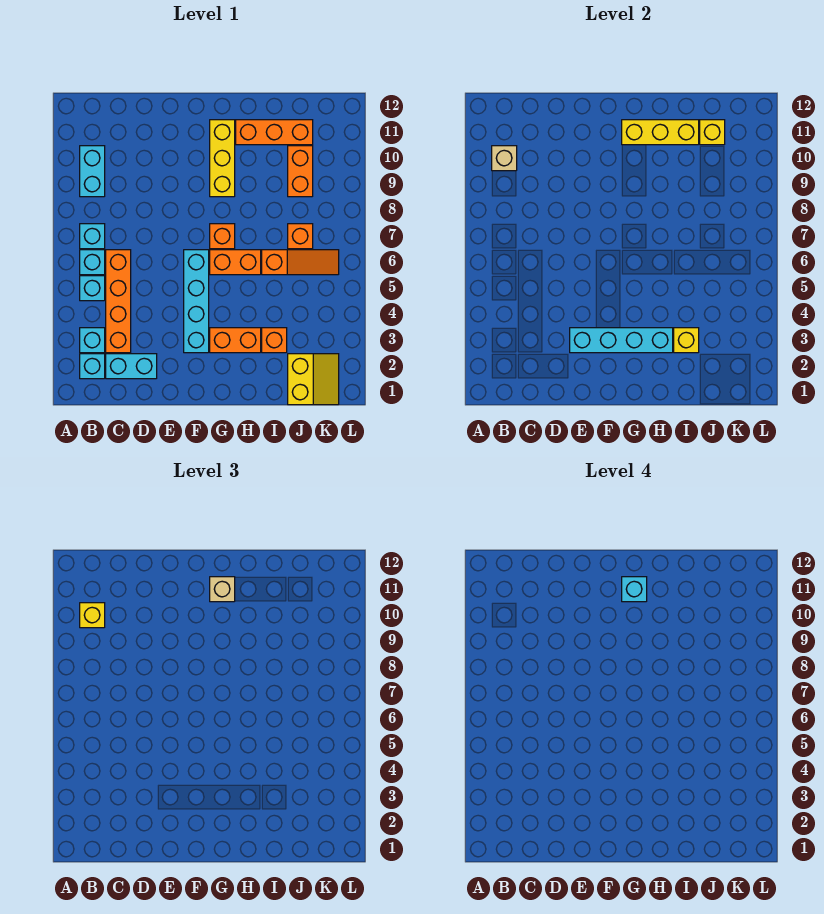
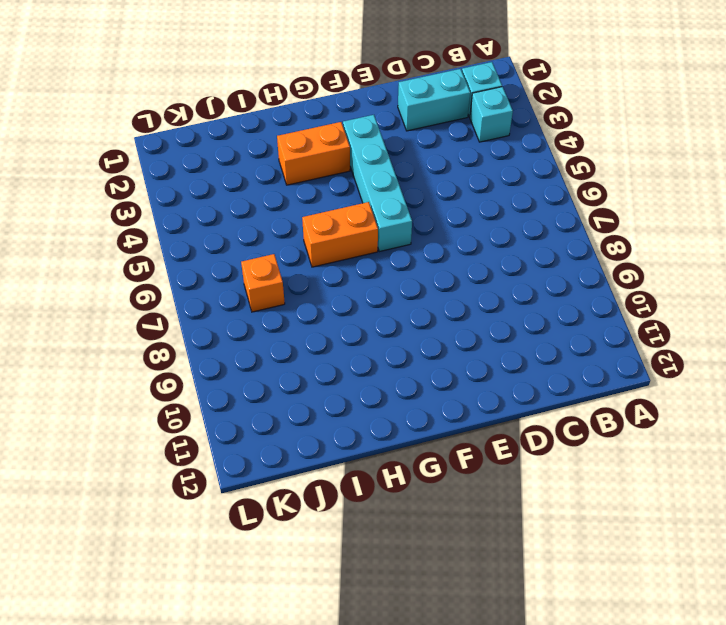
none -> cyan 1x1 brick [80,276,105,301]
none -> cyan 1x1 brick [80,250,105,275]
none -> cyan 1x1 brick [80,224,105,249]

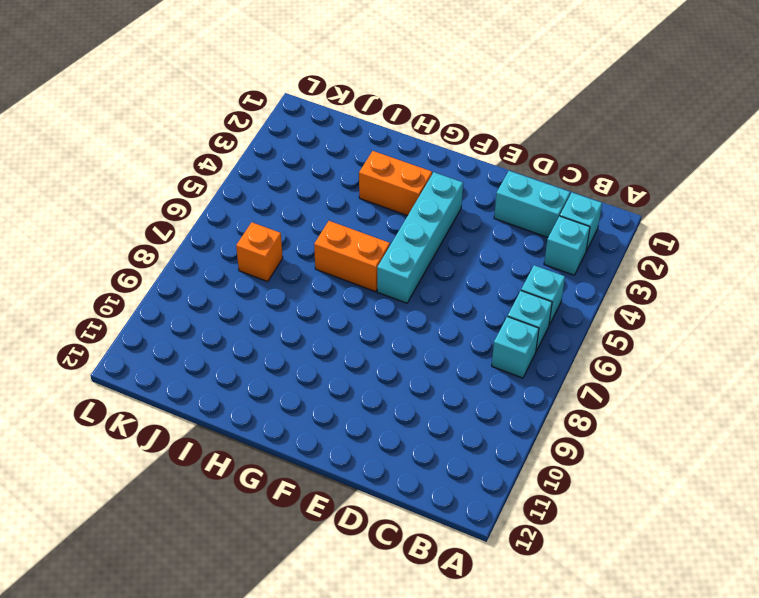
none -> cyan 1x2 brick [80,146,105,197]
none -> orange 1x4 brick [106,250,131,353]
none -> orange 1x1 brick [210,224,235,249]

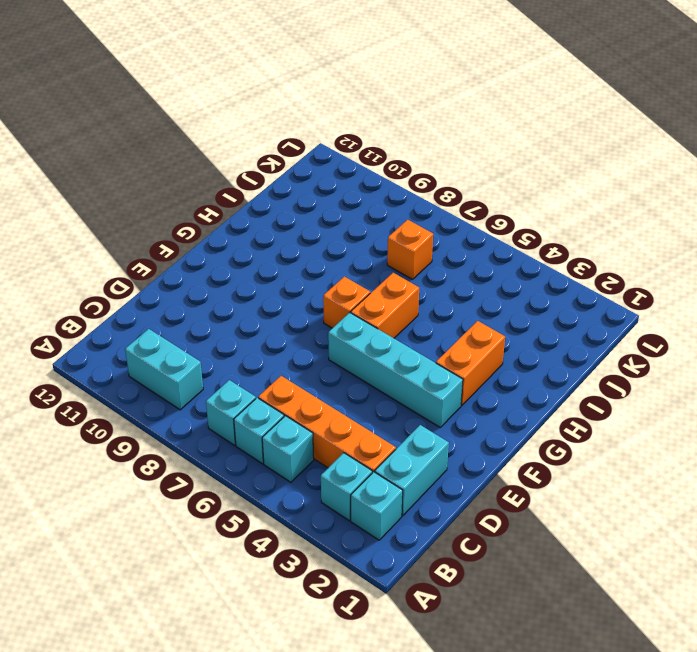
none -> yellow 1x3 brick [210,120,235,197]
none -> orange 1x3 brick [236,120,313,145]
none -> orange 1x1 brick [262,328,287,353]

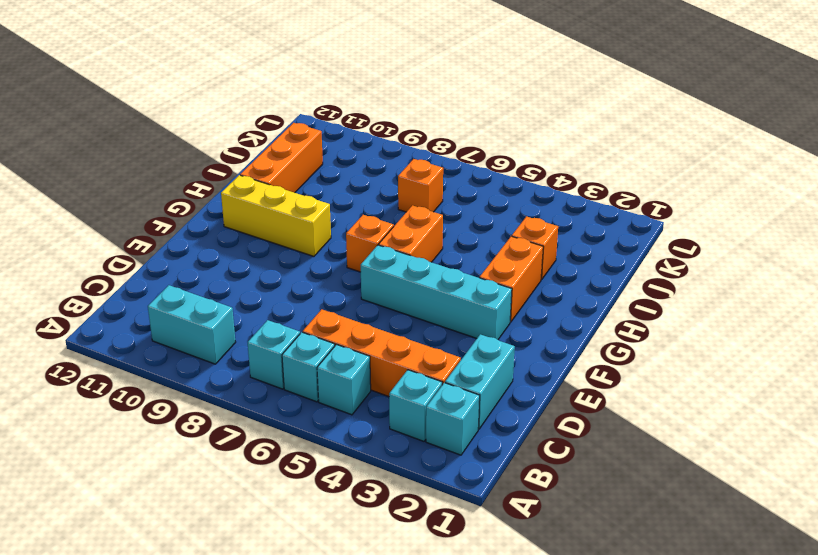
none -> orange 1x3 slope [262,250,339,275]
none -> yellow 2x2 slope [288,354,339,405]
none -> orange 1x2 brick [288,146,313,197]

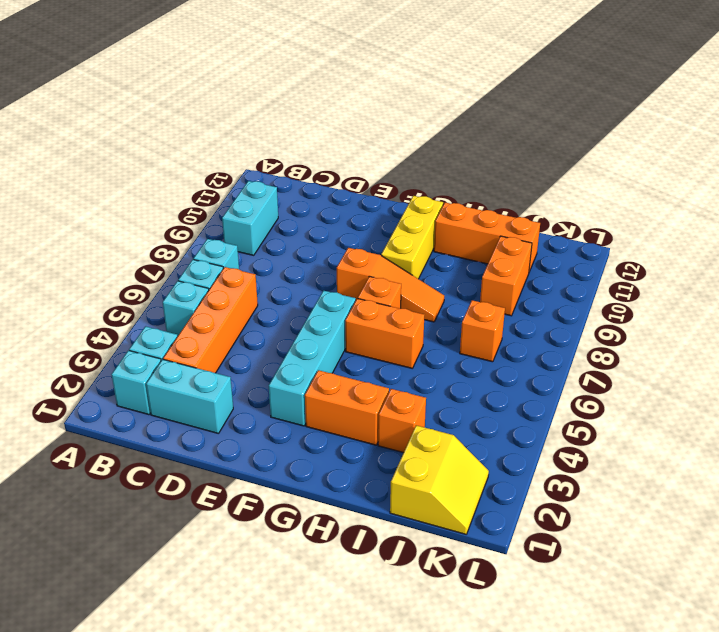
orange 1x3 slope [337,248,444,322] -> orange 1x3 slope moved to [262,250,339,275]
none -> tan 1x1 brick [492,146,517,171]
none -> cyan 1x4 brick [570,328,673,353]
none -> yellow 1x3 brick [622,120,699,145]

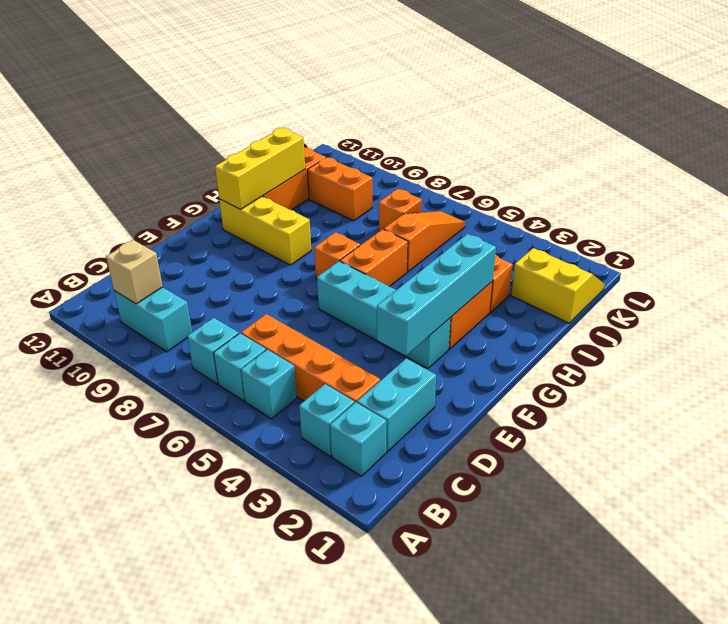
none -> yellow 1x1 brick [674,328,699,353]
none -> yellow 1x1 brick [700,120,725,145]
none -> yellow 1x1 brick [80,603,105,628]

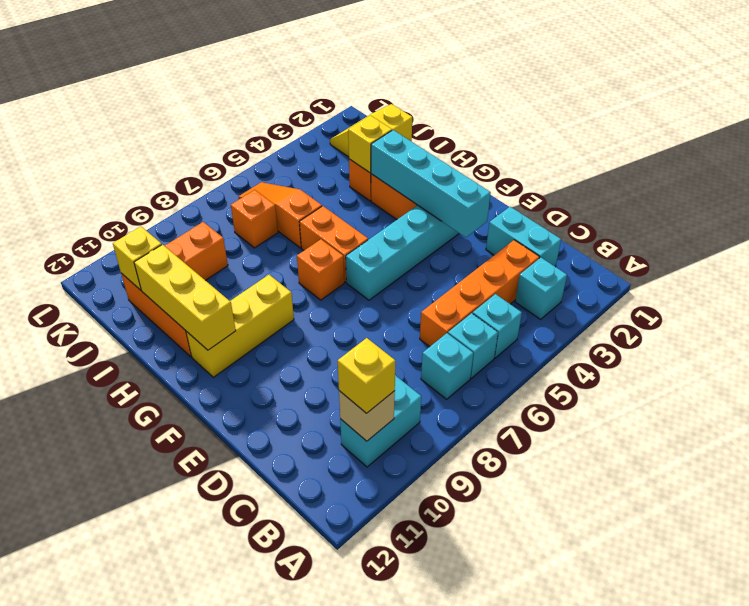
none -> cyan 1x1 brick [80,354,105,379]
none -> tan 1x1 brick [210,577,235,602]
none -> cyan 1x1 brick [622,577,647,602]

